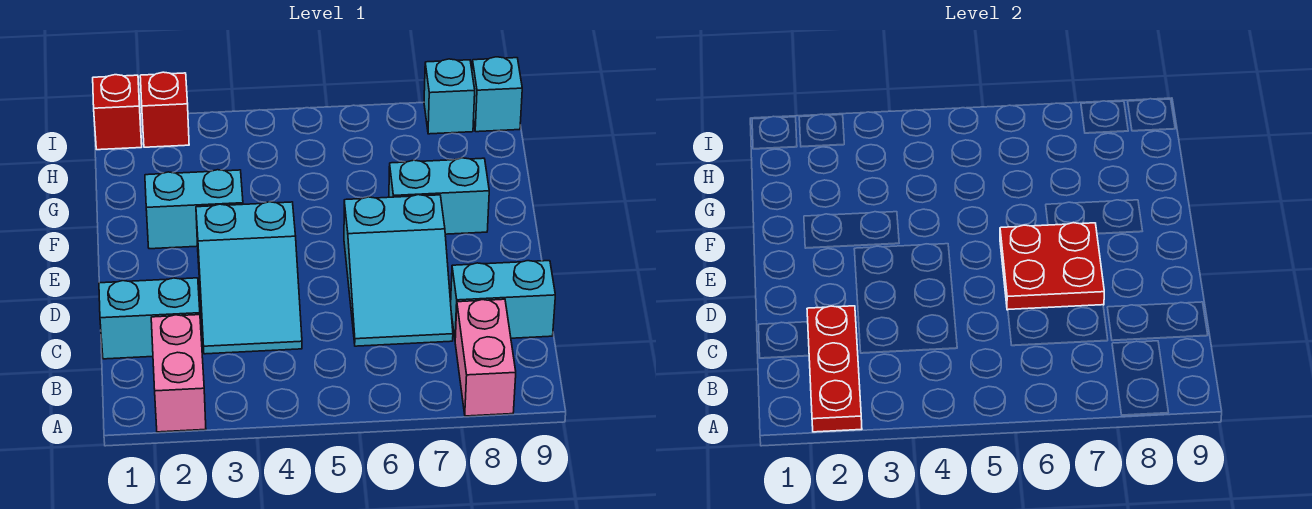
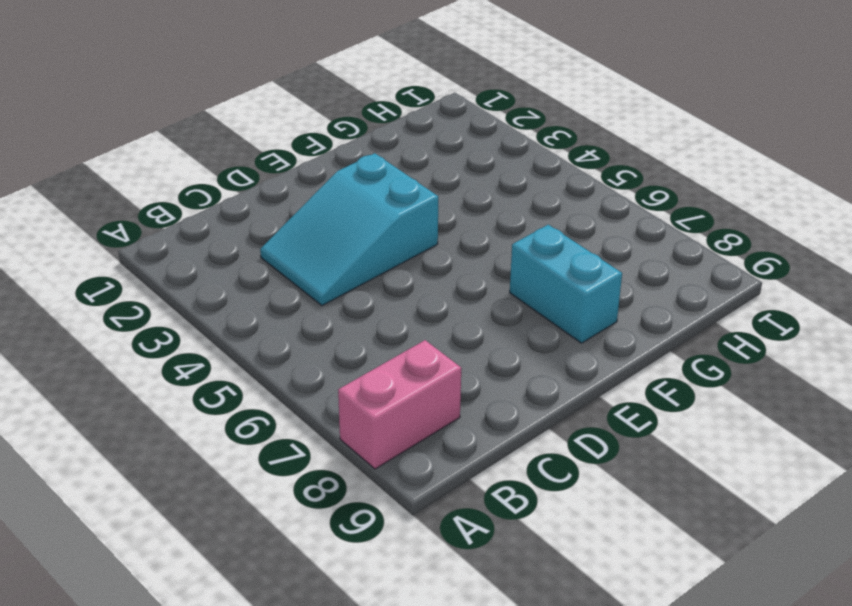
none -> pink 1x2 brick [151,315,206,432]
none -> cyan 1x2 brick [99,278,200,359]
none -> cyan 2x3 slope [344,195,453,346]

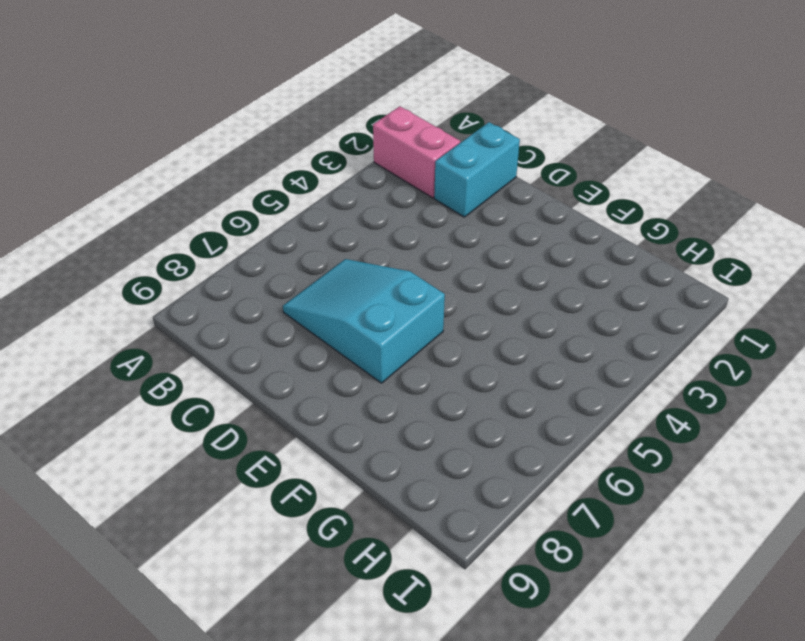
none -> pink 1x2 brick [455,299,516,416]
none -> cyan 2x3 slope [196,202,302,354]
none -> cyan 1x2 brick [451,261,555,338]

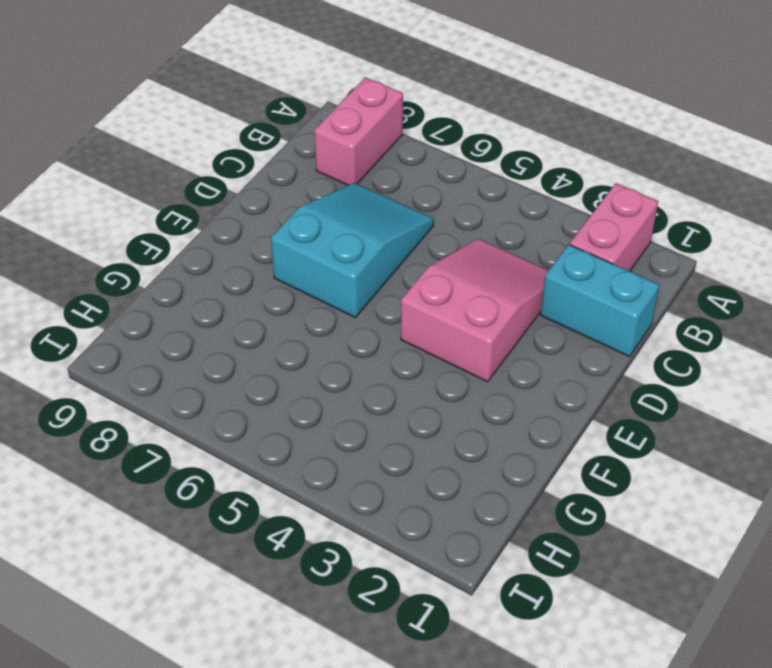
pink 2x3 slope [401,239,549,382] -> cyan 2x3 slope [196,202,302,354]
none -> cyan 1x2 brick [451,261,555,338]
none -> cyan 1x2 brick [145,170,243,249]
none -> cyan 1x2 brick [389,158,489,234]

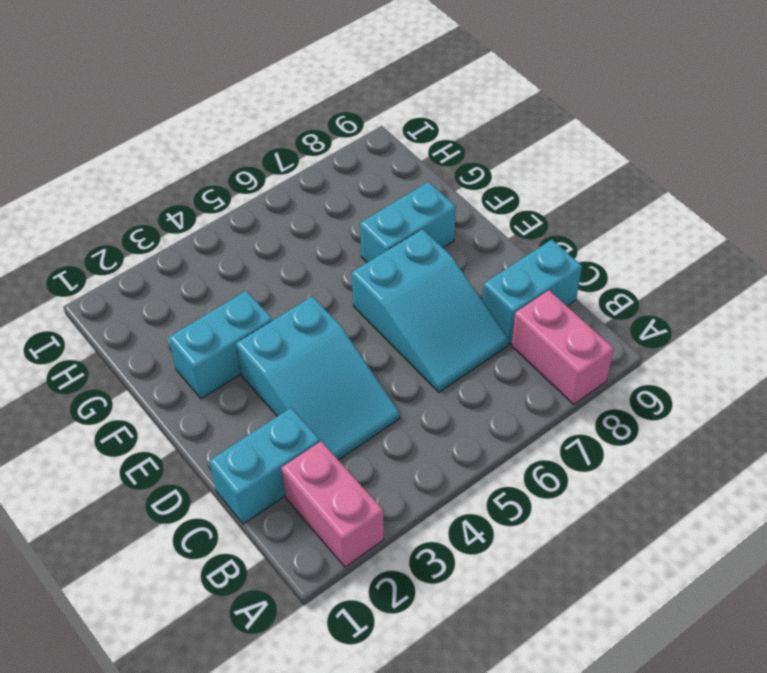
none -> red 1x1 brick [93,75,142,150]
none -> red 1x1 brick [140,72,189,147]
none -> cyan 1x1 brick [424,59,475,134]

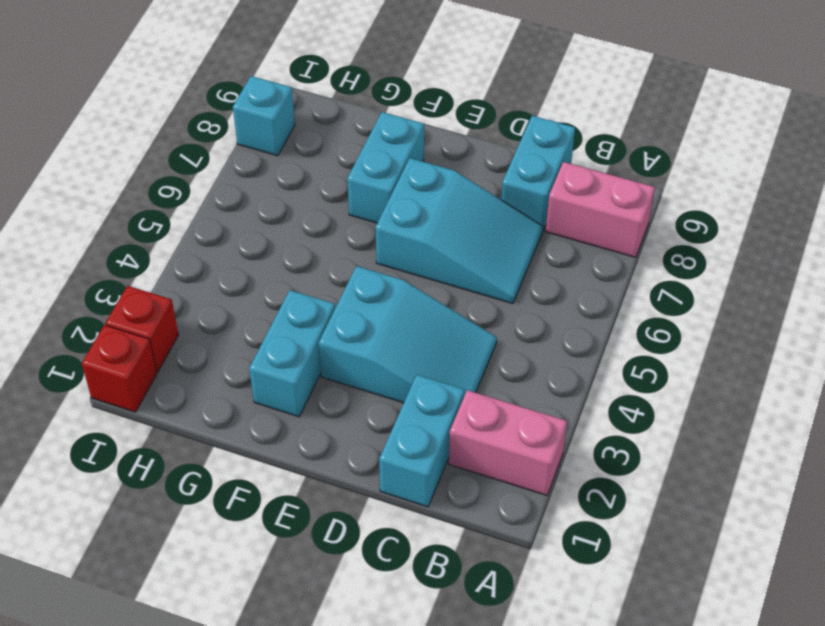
none -> cyan 1x1 brick [472,57,522,132]
none -> red 1x3 plate [807,306,862,432]
none -> red 2x2 plate [1000,223,1104,310]

